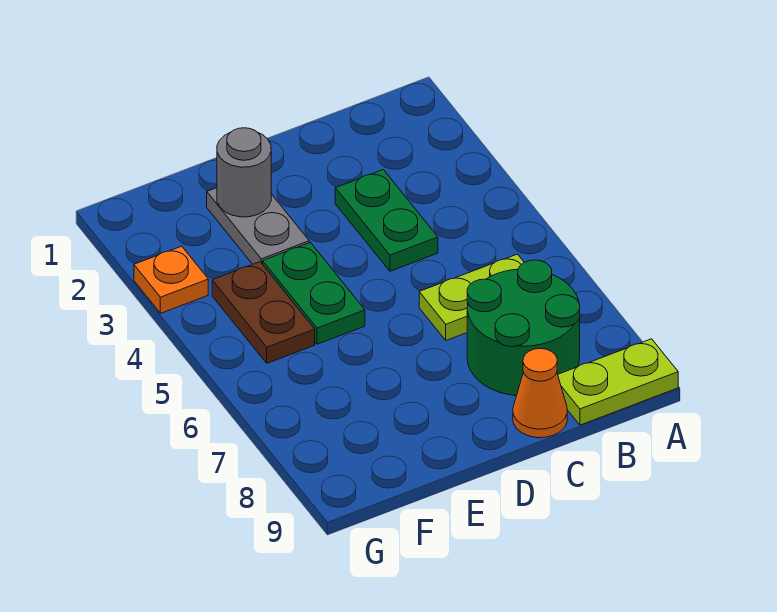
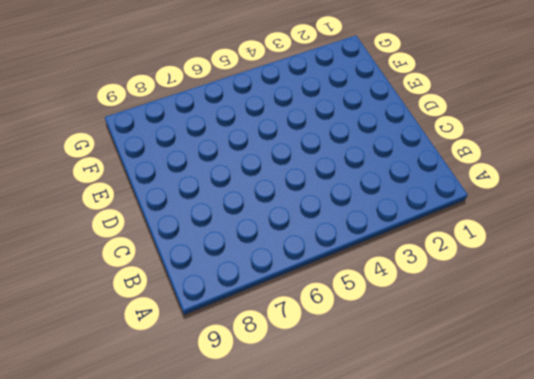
none -> lime 1x2 plate [558,339,678,425]
none -> lime 1x2 plate [419,254,524,340]

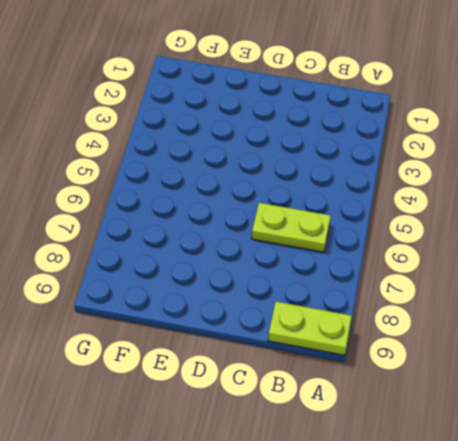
none -> green 2x2 round brick [467,260,580,396]
none -> green 1x2 plate [335,170,438,271]

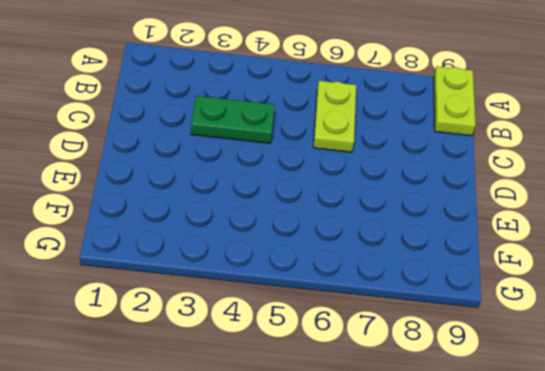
none -> green 2x2 round brick [467,260,580,396]
none -> orange 1x1 cone [513,348,567,438]

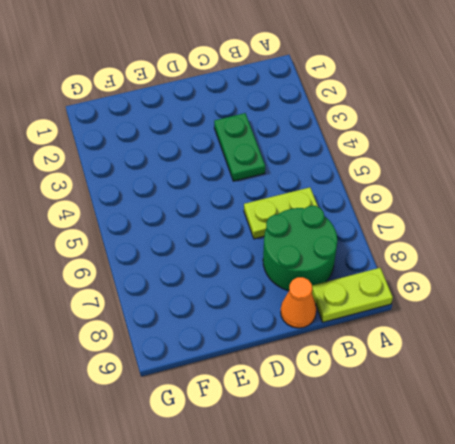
none -> grey 1x2 plate [207,188,309,264]
none -> green 1x2 plate [263,243,365,344]

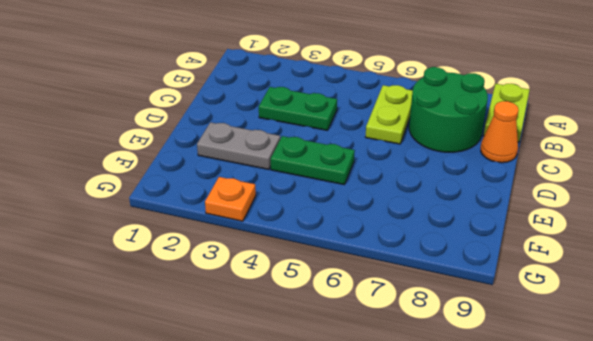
none -> brown 1x2 plate [212,262,315,363]
none -> grey 1x1 round brick [217,128,271,217]

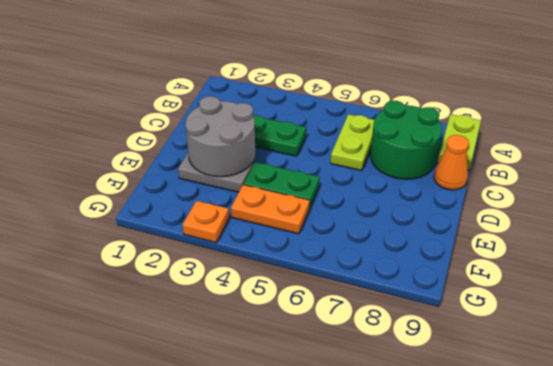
grey 2x2 round brick [185,96,255,177] -> grey 1x1 round brick [217,128,271,217]
orange 1x2 plate [231,185,310,234] -> brown 1x2 plate [212,262,315,363]

